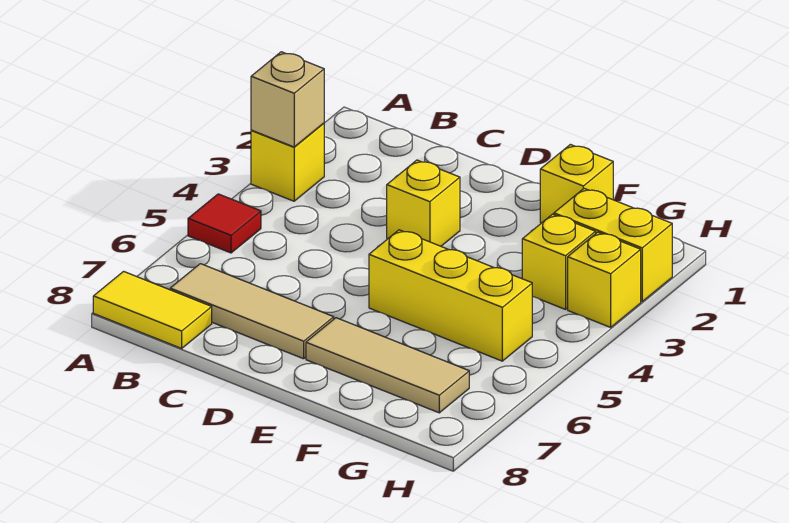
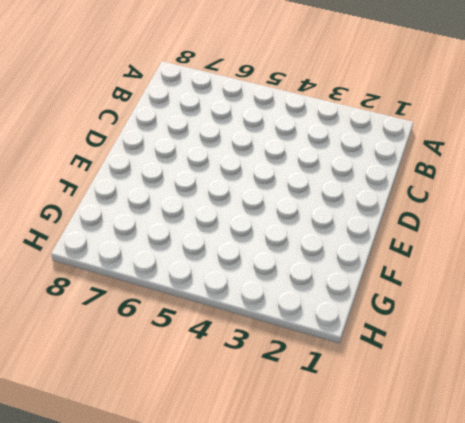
none -> yellow 1x1 brick [251,123,324,201]
none -> red 1x1 tile [188,194,261,253]
none -> yellow 1x2 tile [93,271,212,348]

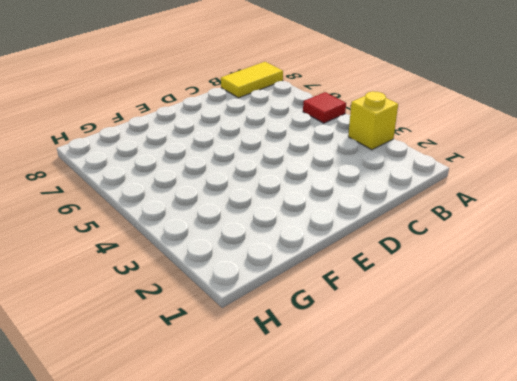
none -> tan 1x3 tile [170,264,334,359]
none -> yellow 1x1 brick [387,160,460,246]
none -> yellow 1x3 brick [369,230,532,361]

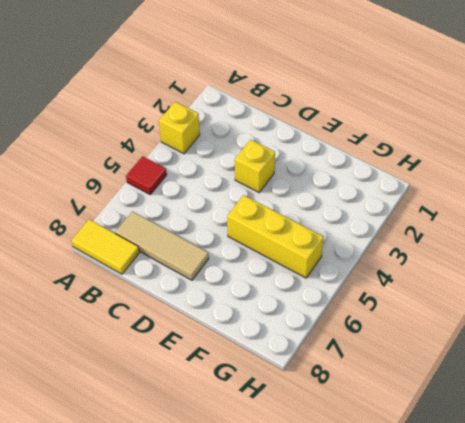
none -> tan 1x3 tile [306,318,469,413]
none -> yellow 1x1 brick [540,145,613,223]
none -> yellow 1x2 brick [554,188,672,301]

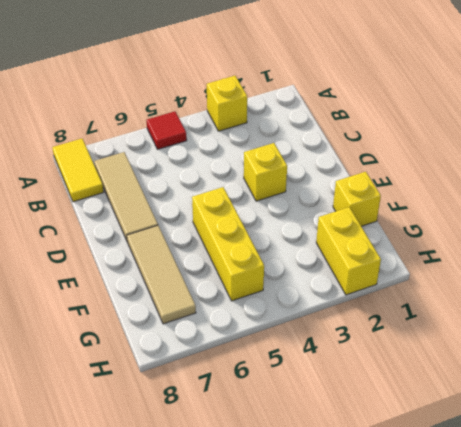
none -> yellow 1x1 brick [522,214,596,309]
none -> yellow 1x1 brick [568,232,641,327]
none -> tan 1x1 brick [251,52,324,147]

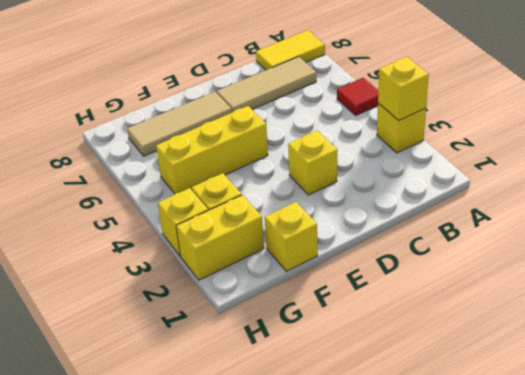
yellow 1x1 brick [378,57,429,121] -> tan 1x1 brick [251,52,324,147]

